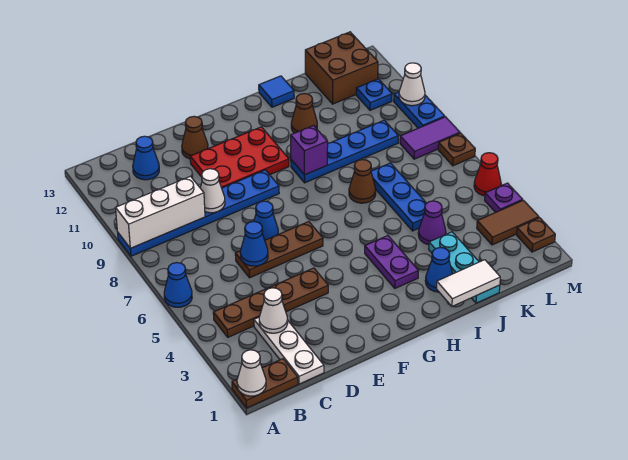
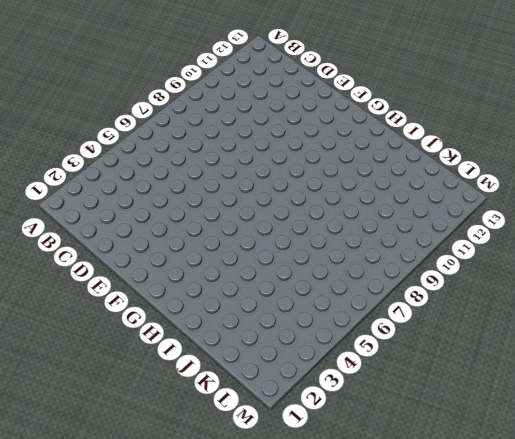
none -> brown 1x2 plate [232,359,298,408]
none -> blue 1x1 cone [164,263,192,307]
none -> blue 1x6 plate [118,170,279,256]
none -> brown 1x4 plate [213,268,328,337]

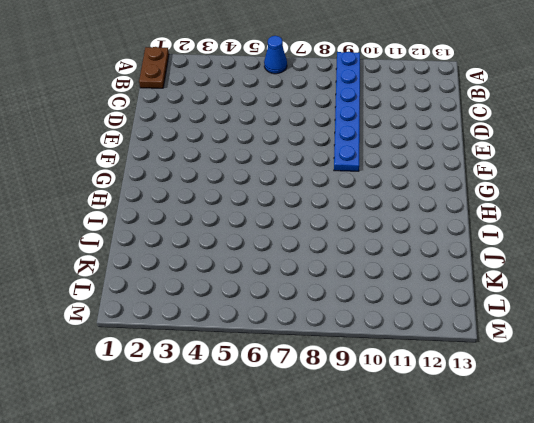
none -> brown 1x4 plate [213,268,328,337]
none -> white 1x3 plate [254,317,324,384]
none -> blue 1x1 cone [133,136,159,180]
none -> brown 1x3 plate [235,222,323,278]

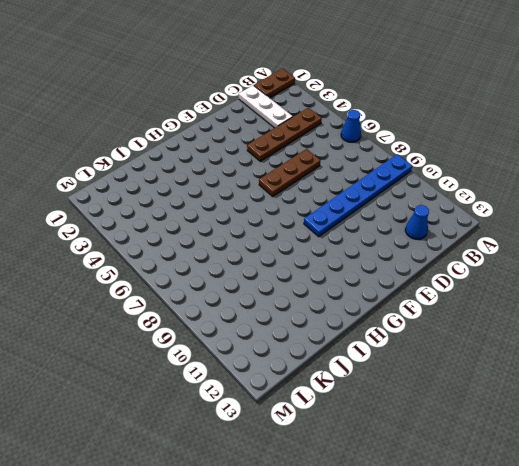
none -> blue 1x1 cone [254,201,278,240]
none -> red 2x3 plate [190,127,289,188]
none -> brown 1x1 cone [182,116,208,159]
none -> purple 1x2 plate [365,236,418,288]

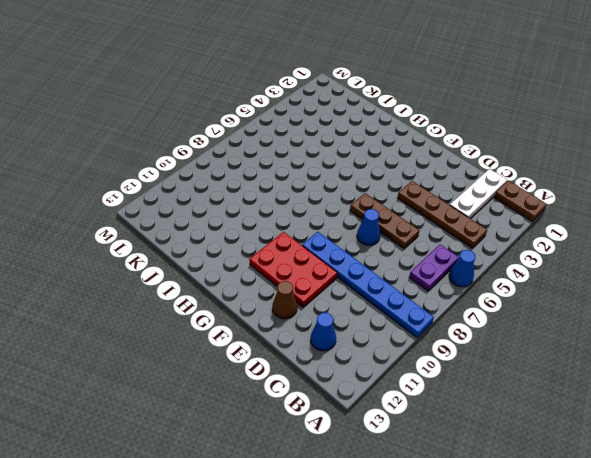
purple 1x2 plate [409,245,459,291] -> purple 1x2 plate moved to [365,236,418,288]
none -> blue 1x4 plate [291,120,398,183]
none -> blue 1x1 cone [425,247,452,292]
none -> brown 1x1 cone [349,160,376,203]
none -> brown 1x1 cone [291,94,317,133]

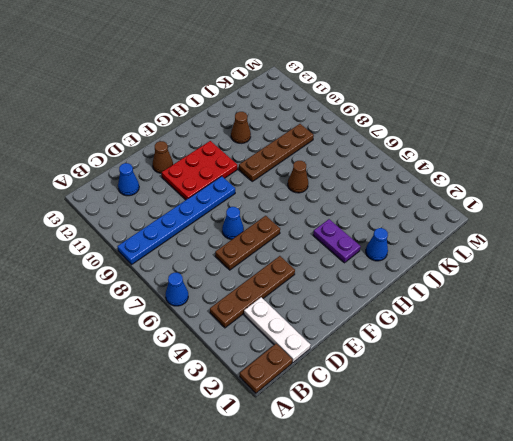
brown 1x4 plate [239,124,314,181] -> blue 1x4 plate [291,120,398,183]
none -> blue 1x1 tile [259,76,294,107]
none -> cyan 1x3 plate [429,232,500,303]
none -> purple 1x1 cone [418,201,446,245]
none -> blue 1x3 plate [371,163,426,231]

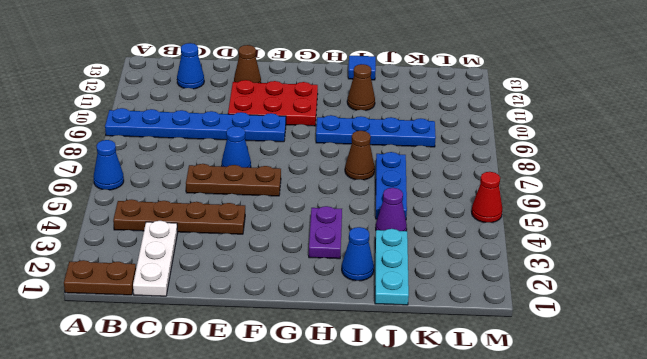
none -> brown 2x2 brick [305,32,378,104]
none -> brown 1x2 tile [477,200,539,245]
none -> purple 1x2 tile [400,117,460,159]
none -> blue 1x1 plate [356,79,392,110]

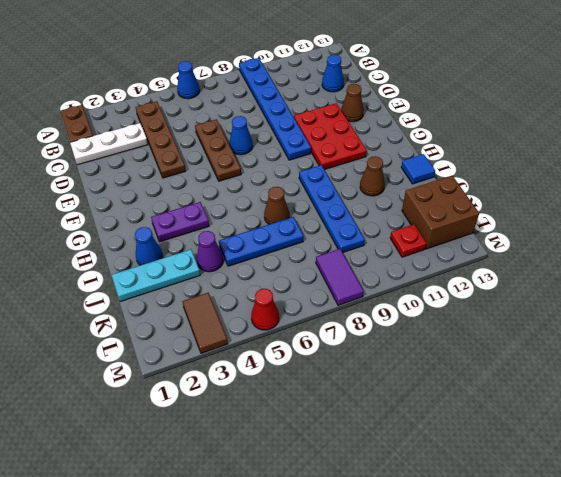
red 1x1 plate [390,224,427,257] -> blue 1x1 plate [356,79,392,110]
none -> brown 1x1 plate [517,218,555,252]
none -> purple 1x1 plate [485,183,523,212]
none -> brown 1x1 plate [438,133,475,166]
none -> blue 1x2 plate [394,92,445,128]

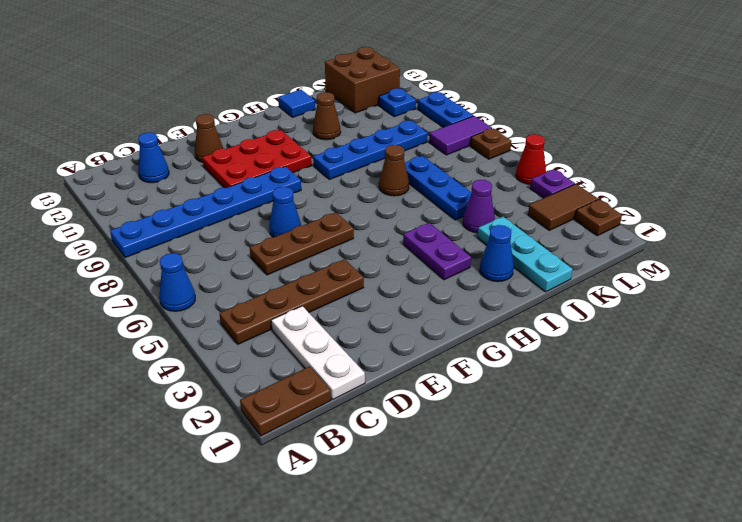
none -> white 1x1 cone [237,350,266,396]
none -> white 1x3 brick [116,176,205,248]
none -> white 1x1 cone [259,288,288,333]
none -> blue 1x1 cone [240,221,268,266]

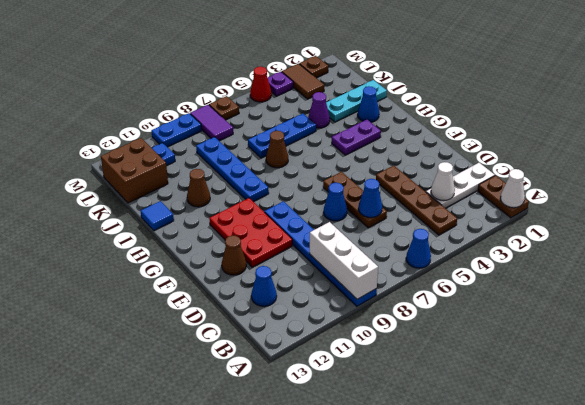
none -> white 1x1 cone [200,169,225,213]
none -> purple 1x1 brick [291,126,328,175]
none -> white 1x2 tile [436,260,500,306]
none -> white 1x1 cone [399,63,425,106]

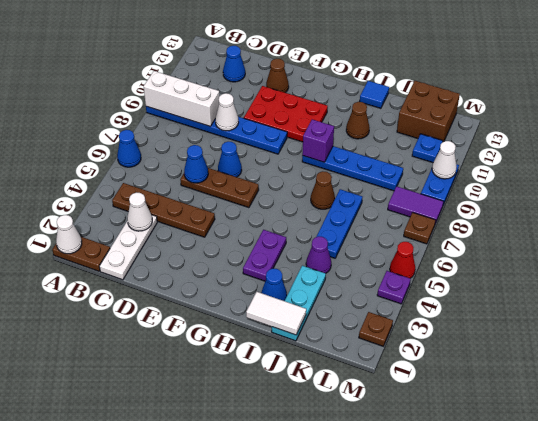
none -> brown 1x2 tile [477,200,539,245]

